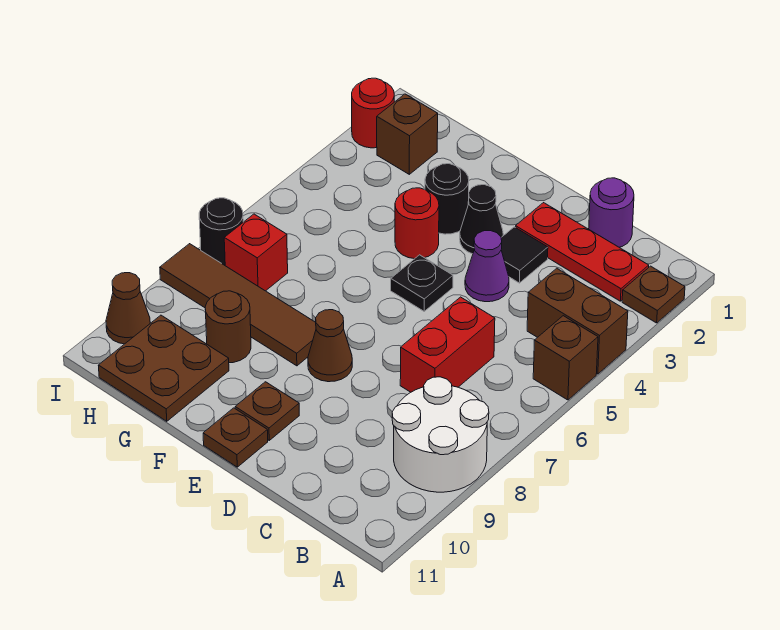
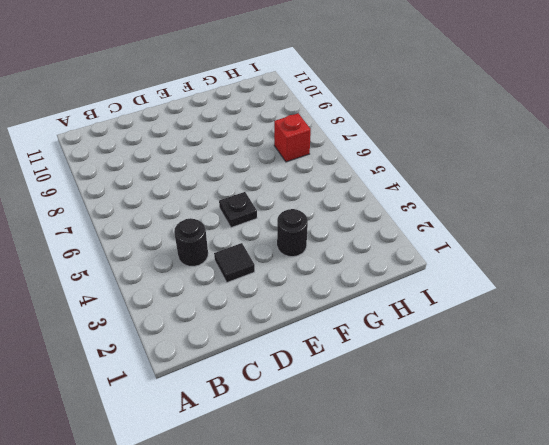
black 1x1 round brick [174,218,208,266] -> black 1x1 round brick moved to [199,198,243,265]
none -> brown 1x1 plate [622,266,685,323]
none -> brown 1x2 brick [527,268,628,374]
none -> brown 1x1 brick [533,316,598,400]

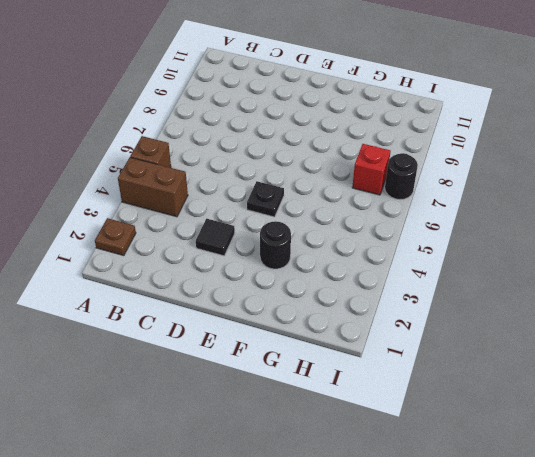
none -> white 2x2 round brick [392,377,489,492]
none -> red 1x3 plate [516,203,649,301]
none -> purple 1x1 round brick [589,178,634,247]

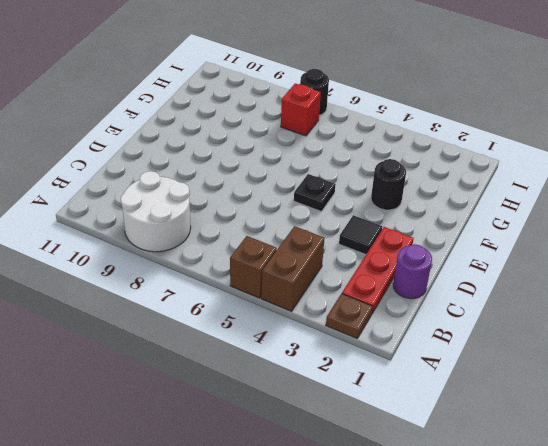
none -> red 1x2 brick [400,297,495,392]
none -> purple 1x1 cone [465,231,509,302]
none -> black 1x1 cone [460,185,503,254]

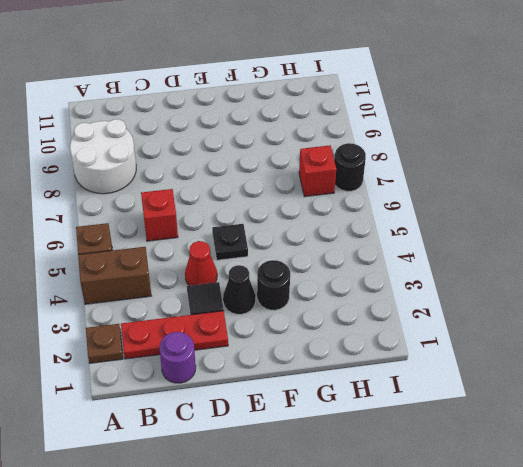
red 1x1 brick [141,189,178,241] -> red 1x2 brick [400,297,495,392]
red 1x1 cone [185,241,217,286] -> purple 1x1 cone [465,231,509,302]
none -> brown 1x1 cone [308,310,352,382]
none -> brown 1x1 plate [235,382,299,440]
none -> brown 1x1 plate [203,408,268,467]

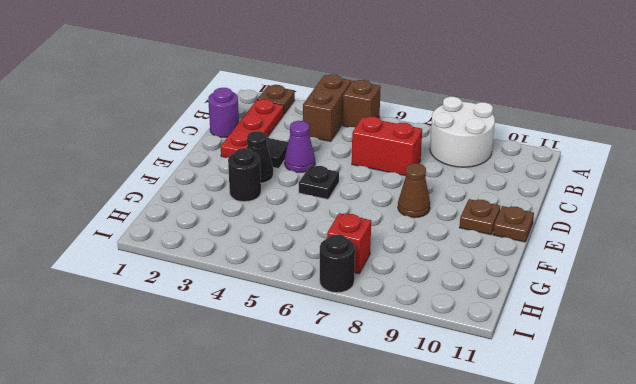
none -> red 1x1 round brick [395,188,439,259]
none -> brown 1x4 tile [160,244,316,366]
none -> brown 1x1 round brick [205,291,251,363]

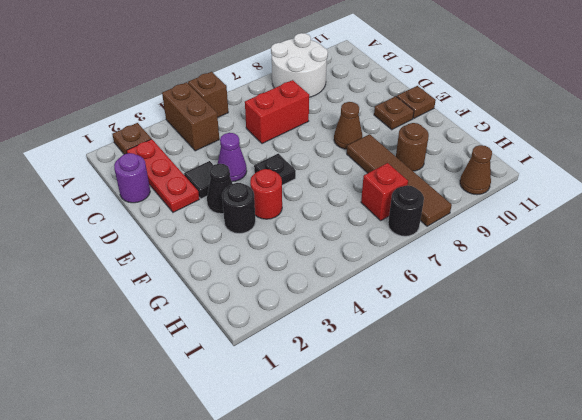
none -> brown 2x2 plate [98,315,229,421]
none -> brown 1x1 brick [377,94,438,174]
none -> red 1x1 round brick [352,78,394,148]

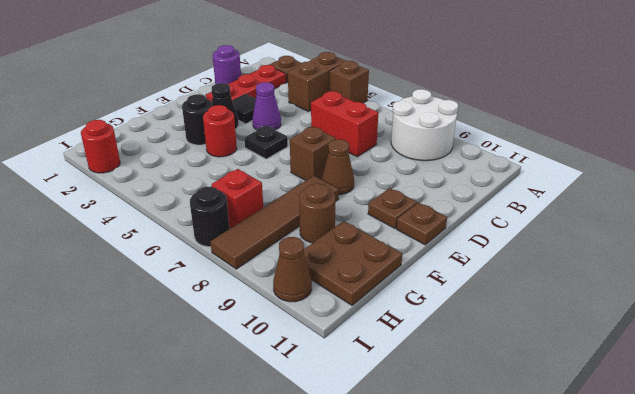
brown 1x1 brick [290,126,336,180] -> brown 1x1 brick moved to [377,94,438,174]

